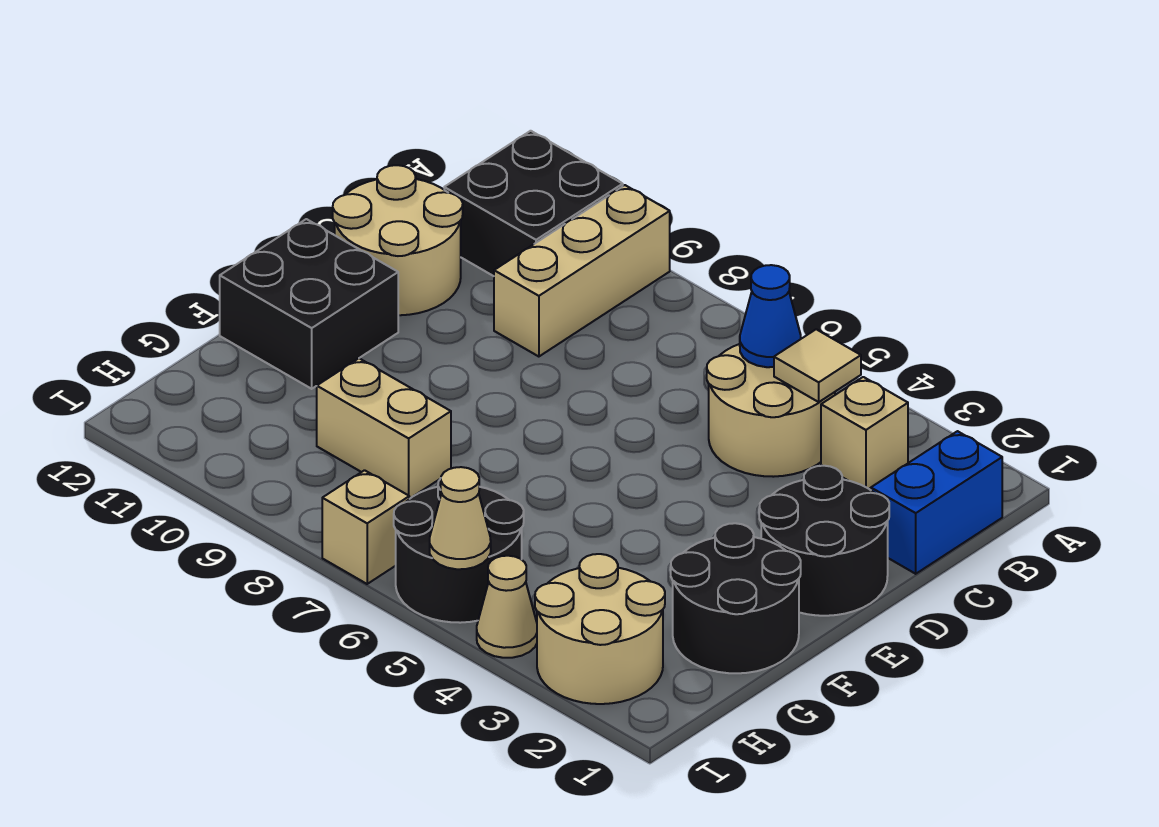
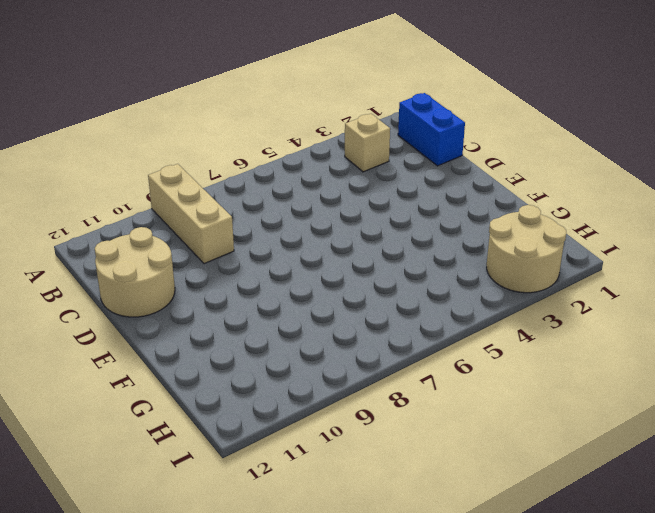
none -> black 2x2 brick [444,131,623,276]
none -> tan 2x2 round brick [707,344,835,477]
none -> black 2x2 round brick [759,466,889,616]

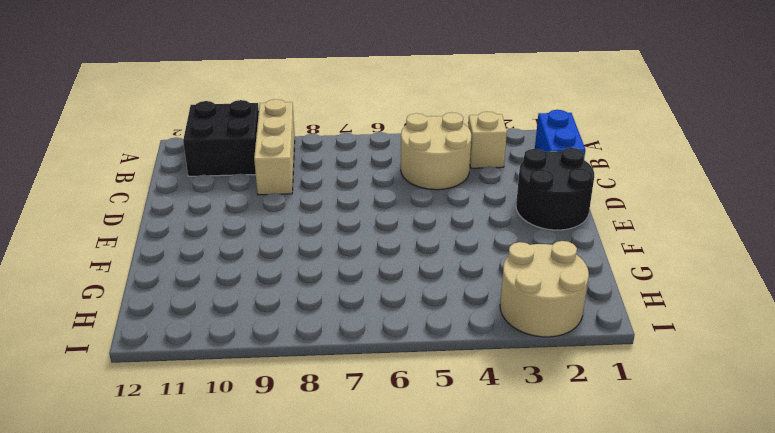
none -> tan 2x2 round brick [333,165,463,315]
none -> black 2x2 brick [220,219,398,389]
none -> black 2x2 round brick [671,523,801,673]

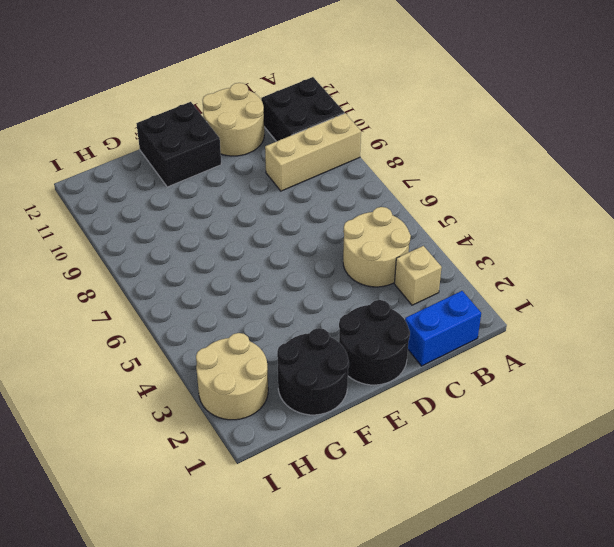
none -> tan 1x2 brick [317,358,451,499]
none -> black 2x2 round brick [394,479,524,623]
none -> tan 1x1 cone [477,556,537,658]

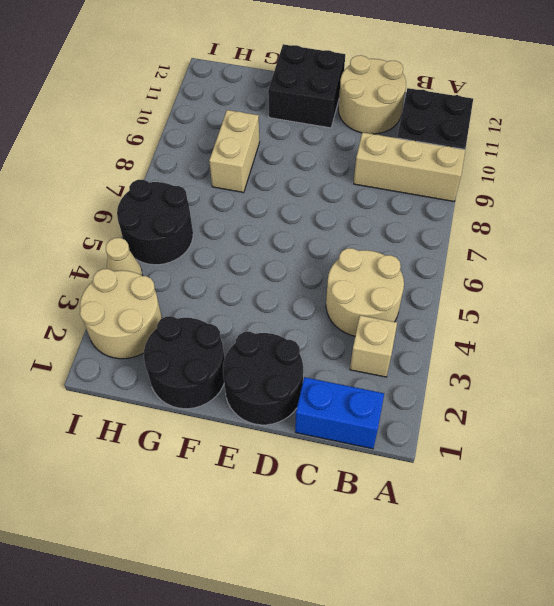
none -> tan 1x1 brick [322,470,409,584]
none -> tan 1x1 tile [774,329,861,402]
none -> blue 1x1 cone [740,265,801,367]

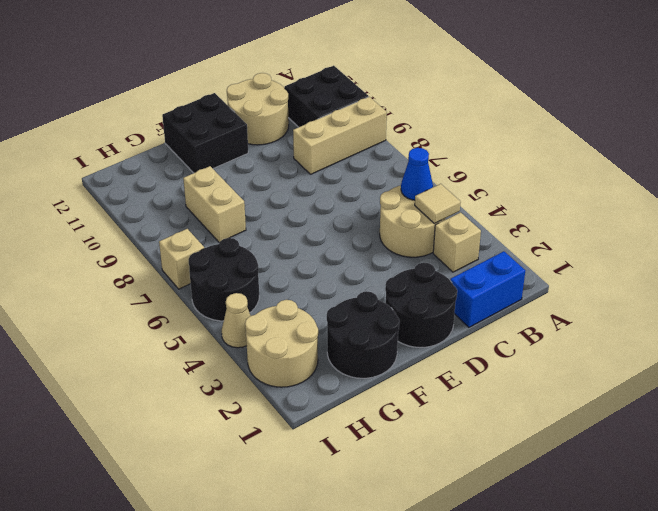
none -> tan 1x1 cone [430,467,491,569]

